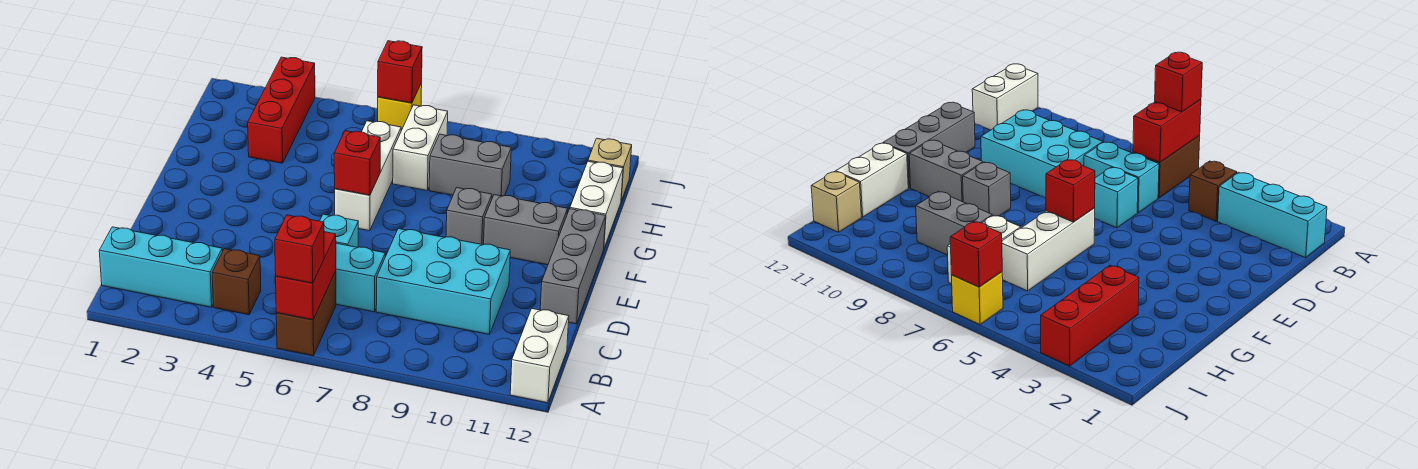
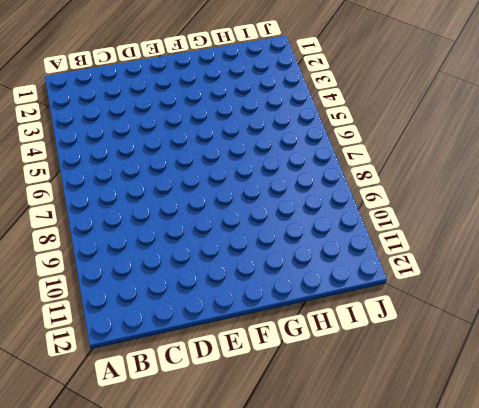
none -> brown 1x2 brick [276,271,336,356]
none -> white 1x2 brick [510,309,569,403]
none -> cyan 1x3 brick [99,227,222,307]

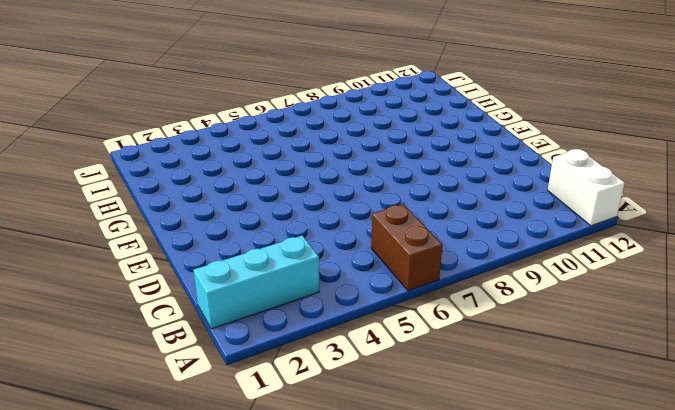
none -> brown 1x1 brick [212,249,261,315]
none -> cyan 1x2 brick [336,243,385,312]
none -> cyan 2x3 brick [376,229,510,334]

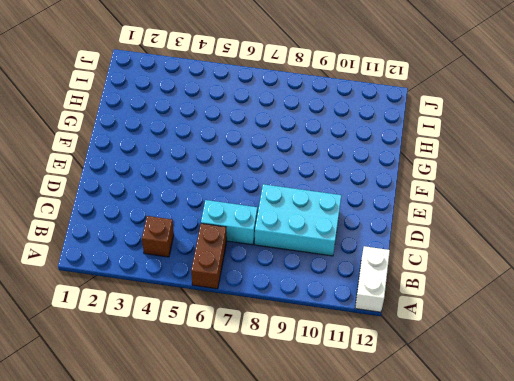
none -> cyan 1x3 brick [99,227,222,307]
none -> cyan 1x1 brick [320,214,358,247]
none -> grey 1x3 brick [540,209,606,324]

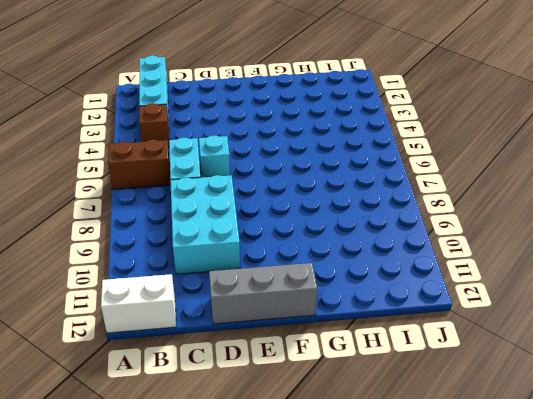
none -> white 1x3 brick [335,121,401,231]
none -> grey 1x1 brick [446,188,492,245]
none -> grey 1x2 brick [484,195,568,265]

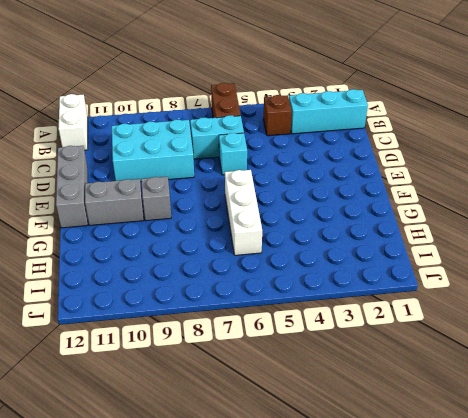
none -> white 1x2 brick [570,161,623,248]
none -> red 1x3 brick [248,57,315,163]
none -> white 1x2 brick [393,105,448,190]

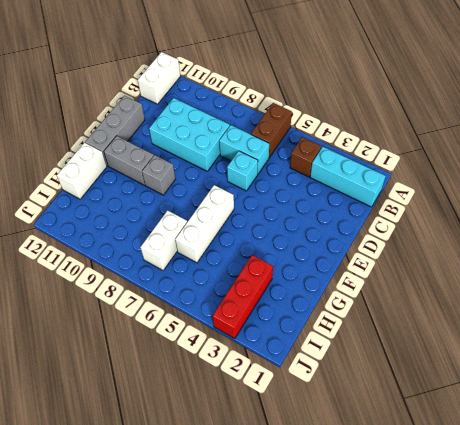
none -> grey 1x2 brick [429,134,511,198]
none -> tan 1x1 brick [588,138,632,201]
none -> yellow 1x1 brick [378,83,422,130]

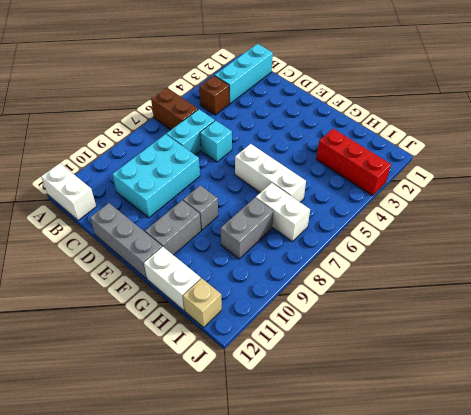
none -> yellow 1x1 brick [378,83,422,130]
none -> red 1x2 brick [276,232,336,320]
none -> red 1x1 brick [334,131,380,195]

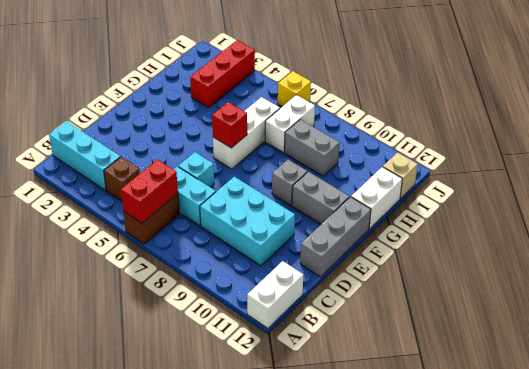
none -> red 1x1 brick [378,41,422,103]
none -> red 1x1 brick [275,215,324,283]

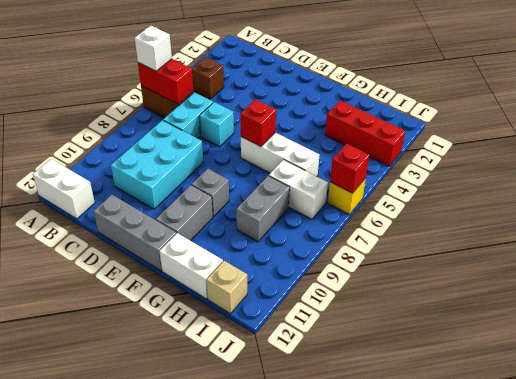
white 1x1 brick [135,26,172,71] -> red 1x1 brick [275,215,324,283]
none -> cyan 1x3 brick [99,227,222,307]

